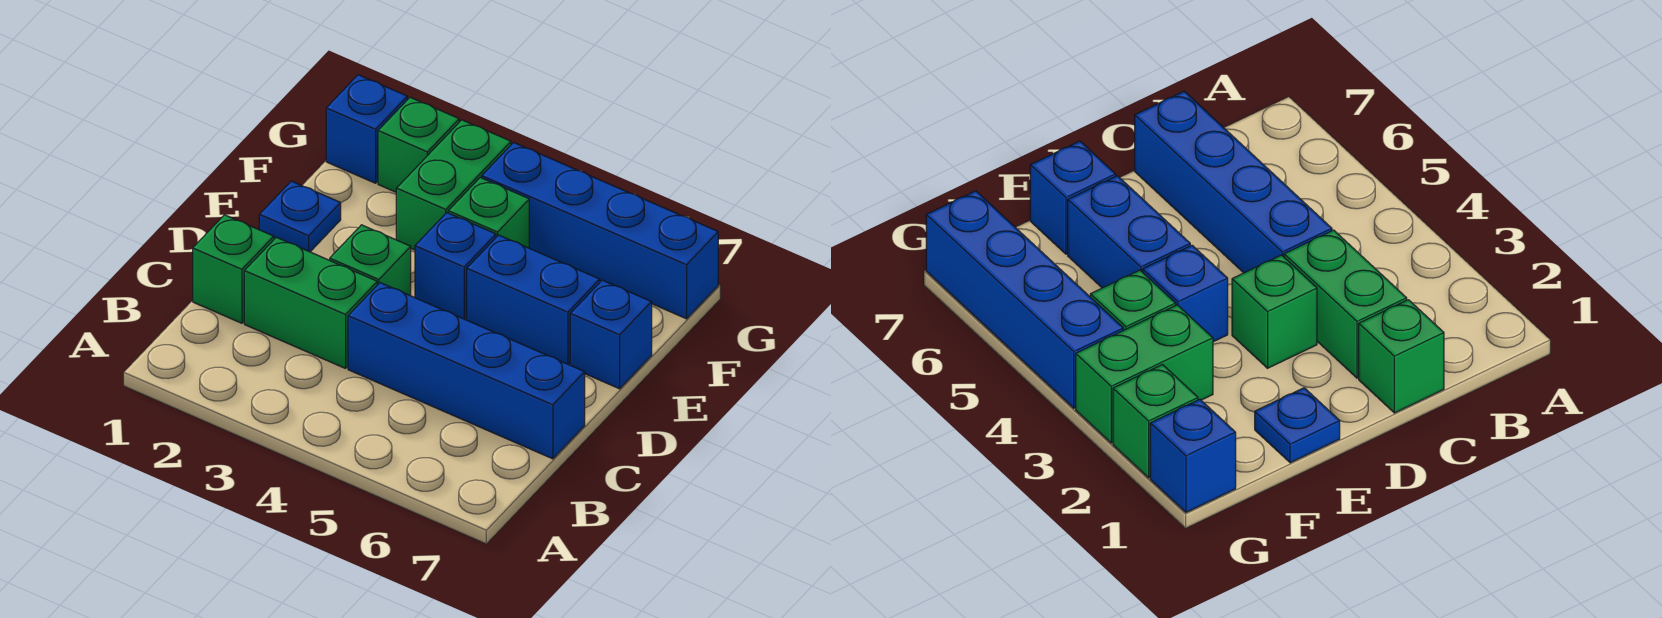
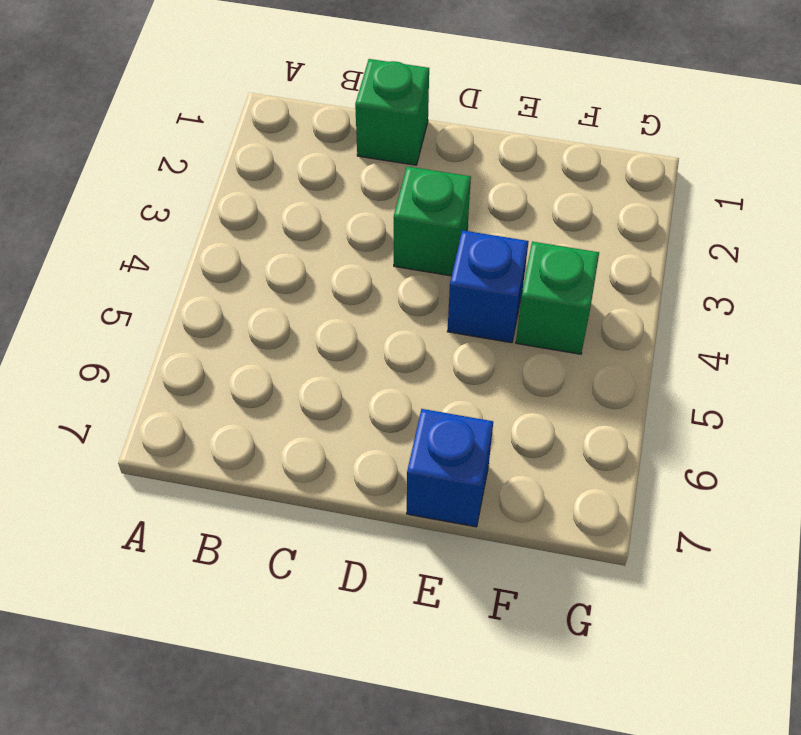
none -> green 1x2 brick [244,237,377,368]
none -> blue 1x4 brick [348,283,585,459]
none -> blue 1x1 plate [259,181,341,252]

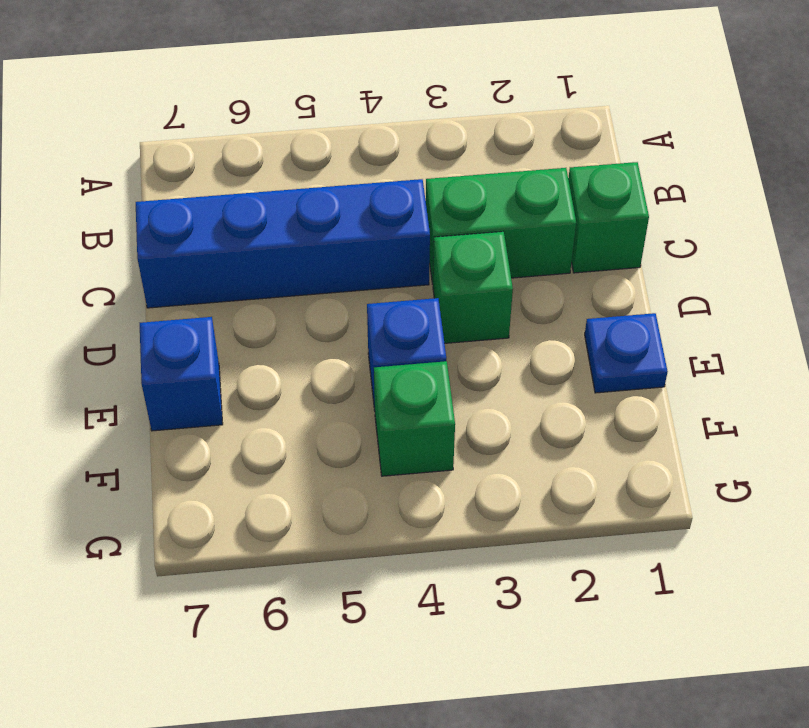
none -> blue 1x2 brick [467,235,600,365]
none -> green 1x2 brick [396,120,511,250]
none -> blue 1x1 brick [326,75,407,183]

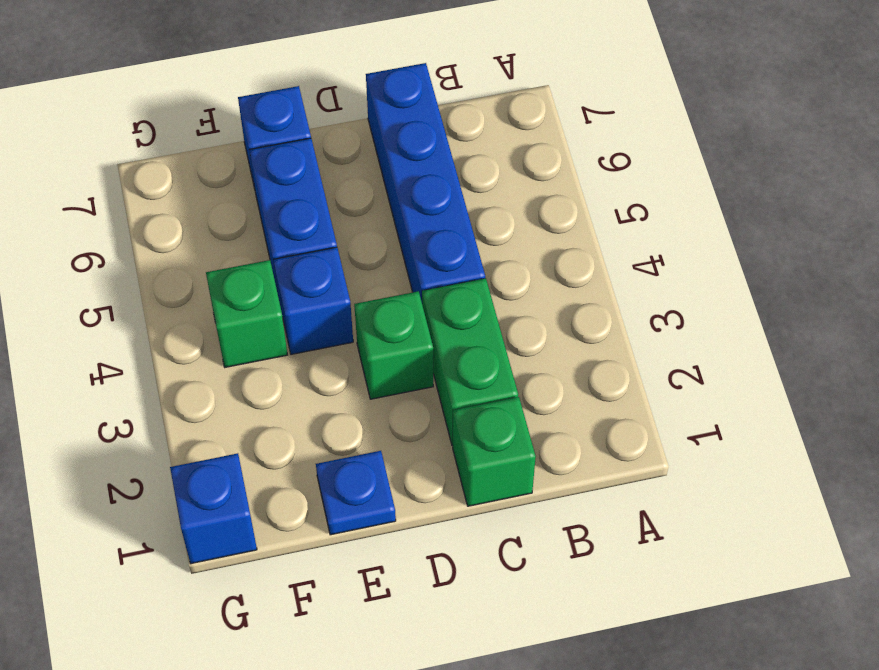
none -> green 1x2 brick [396,120,511,250]
none -> green 1x1 brick [378,97,459,192]
none -> blue 1x4 brick [482,142,718,319]

